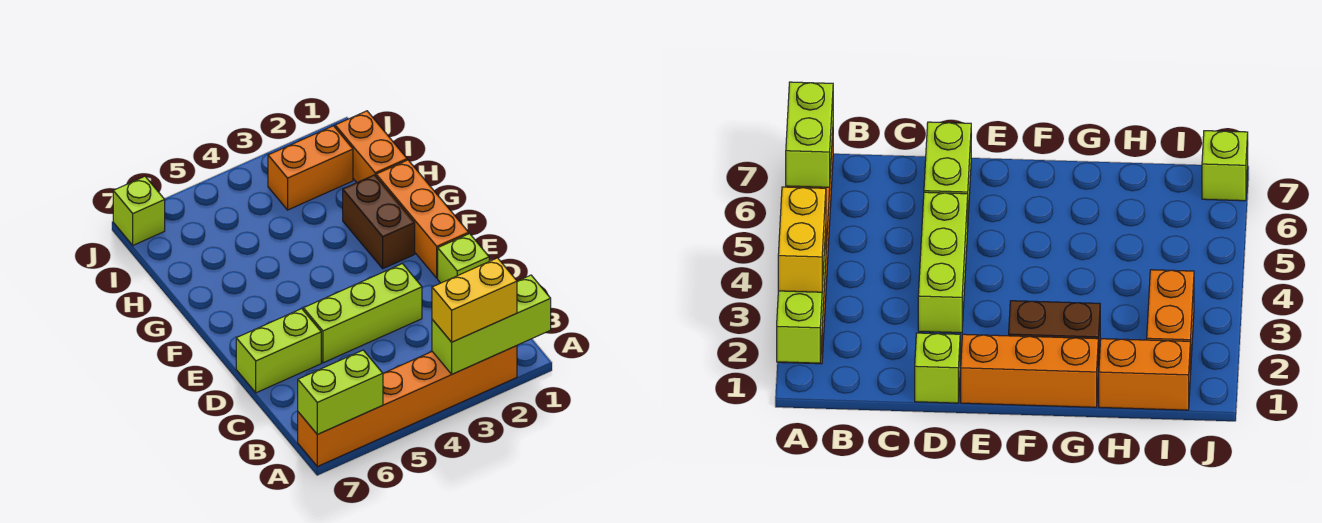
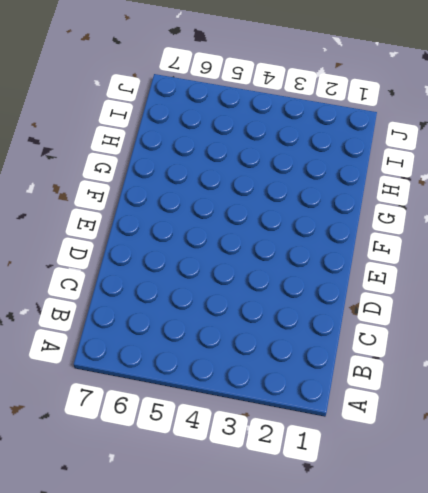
none -> orange 1x6 brick [298,346,517,466]
none -> lime 1x1 brick [438,234,489,283]
none -> lime 1x3 brick [303,264,422,363]

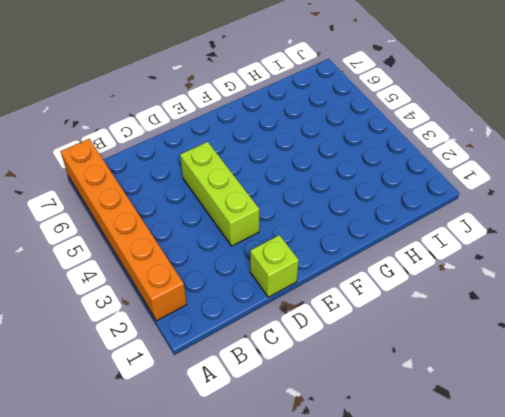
none -> lime 1x2 brick [236,309,321,393]
none -> orange 1x3 brick [376,160,469,278]
none -> brown 1x2 brick [343,175,415,269]

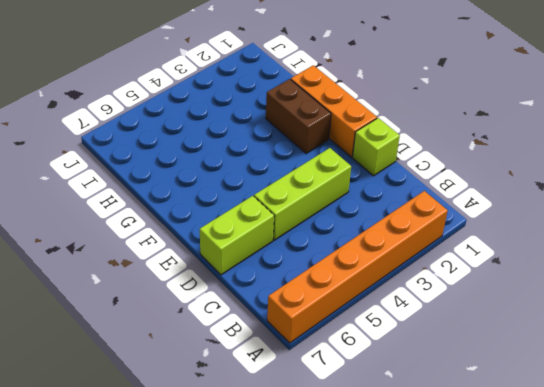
none -> orange 1x2 brick [335,111,407,182]
none -> orange 1x2 brick [268,126,353,210]
none -> lime 1x1 brick [113,176,165,245]

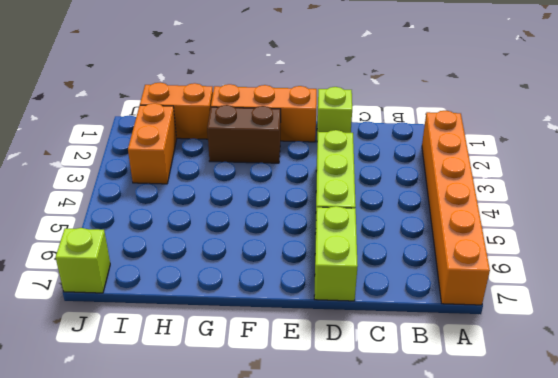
none -> lime 1x3 brick [432,275,551,374]
none -> lime 1x2 brick [298,350,383,434]
none -> yellow 1x2 brick [432,258,517,342]

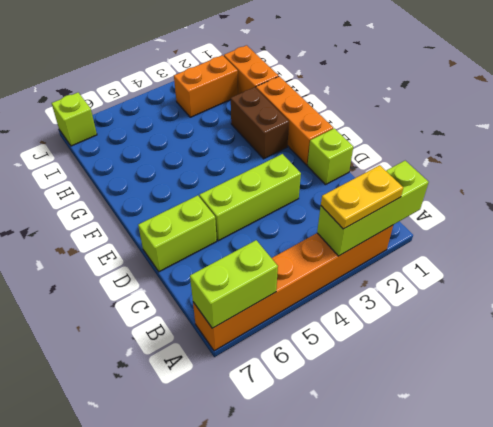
yellow 1x2 plate [321,165,403,229] -> yellow 1x2 brick [432,258,517,342]

